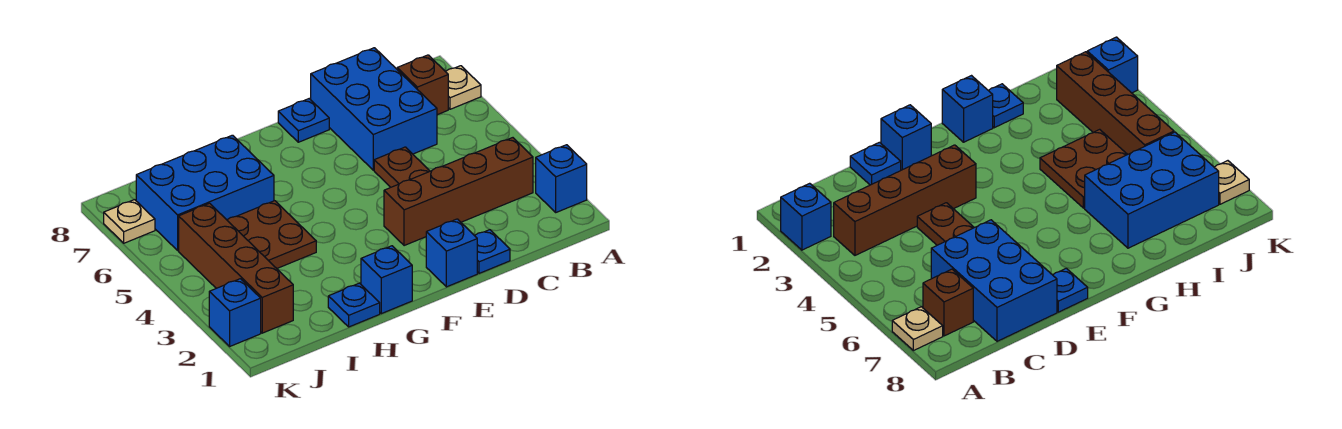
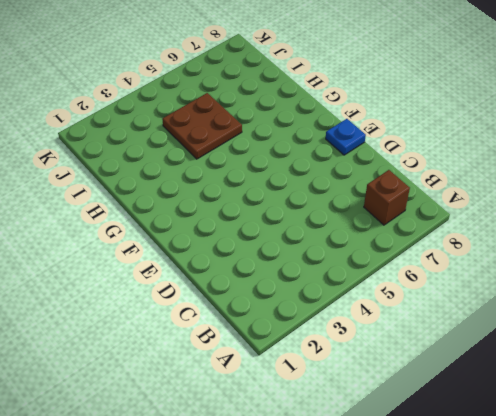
none -> blue 1x1 brick [536,145,587,212]
none -> tan 1x1 plate [446,66,481,109]
none -> brown 1x4 brick [384,138,533,246]

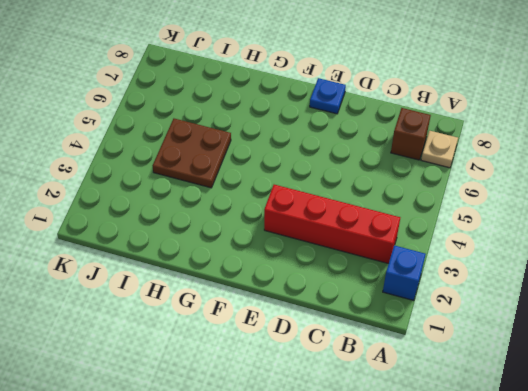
red 1x4 brick [264,185,400,264] -> brown 1x4 brick [384,138,533,246]
none -> blue 2x3 brick [311,48,437,170]
none -> blue 1x1 plate [475,230,510,273]
none -> brown 1x2 plate [374,147,430,187]

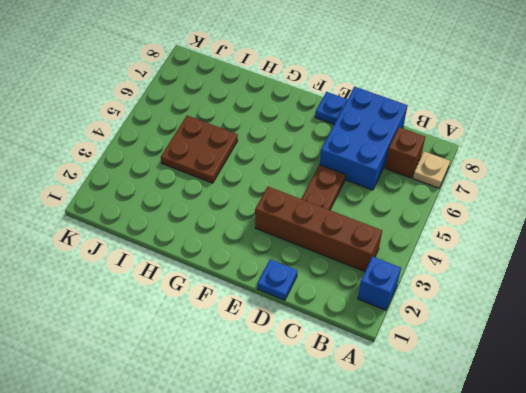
none -> blue 1x1 brick [426,219,477,287]
none -> blue 1x1 brick [361,246,412,314]
none -> blue 1x1 plate [328,283,380,327]

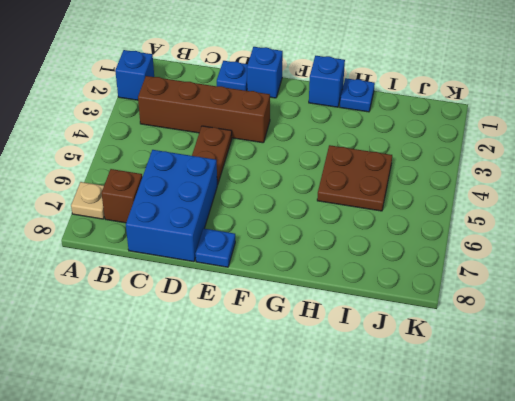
none -> blue 2x3 brick [136,135,274,250]
none -> brown 1x4 brick [179,203,293,333]
none -> blue 1x1 brick [209,279,261,346]

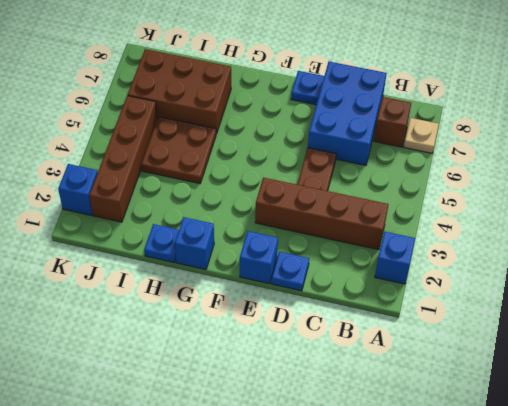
brown 2x3 brick [128,49,231,134] -> blue 2x3 brick [136,135,274,250]
none -> tan 1x1 plate [104,200,155,243]

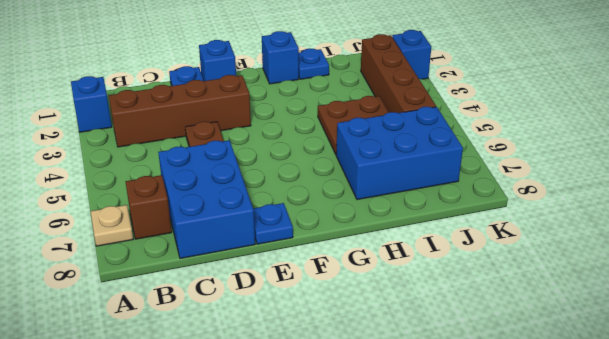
none -> tan 1x1 plate [104,200,155,243]

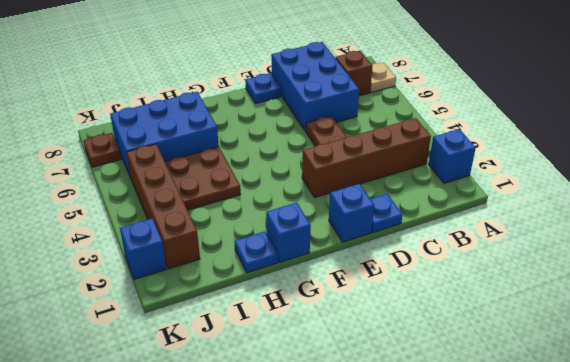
brown 1x1 plate [84,133,121,167] -> tan 1x1 plate [104,200,155,243]

